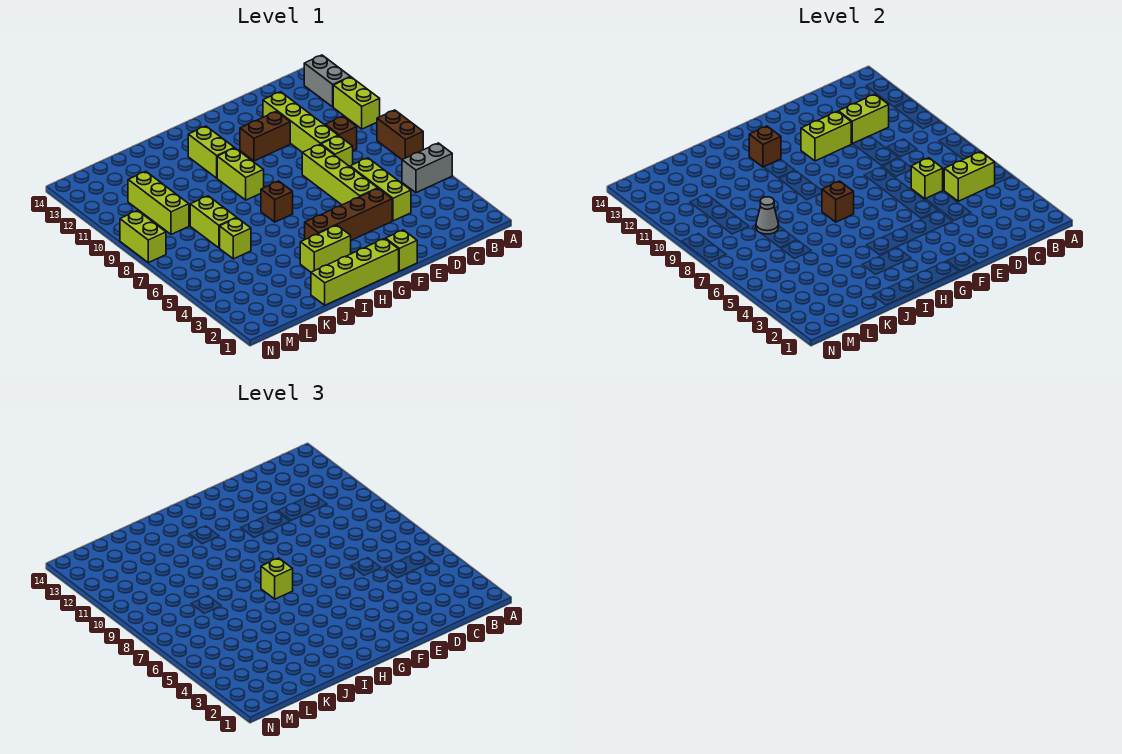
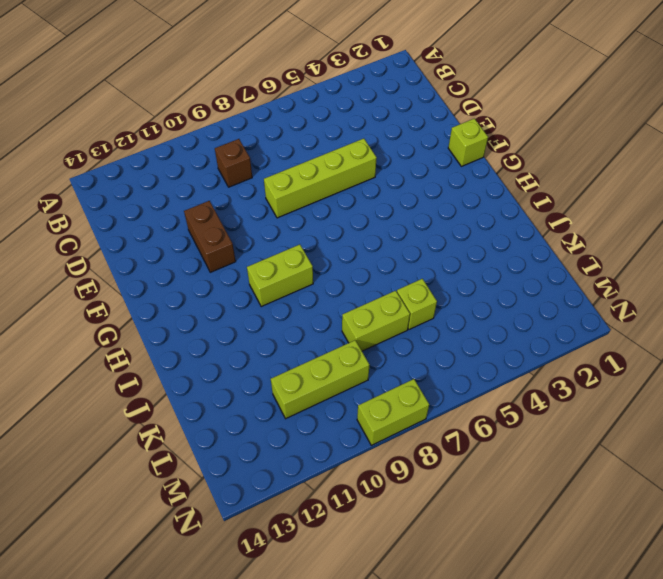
none -> grey 1x2 brick [402,143,452,193]
none -> brown 1x2 brick [377,110,423,159]
none -> lime 1x2 brick [333,77,380,129]

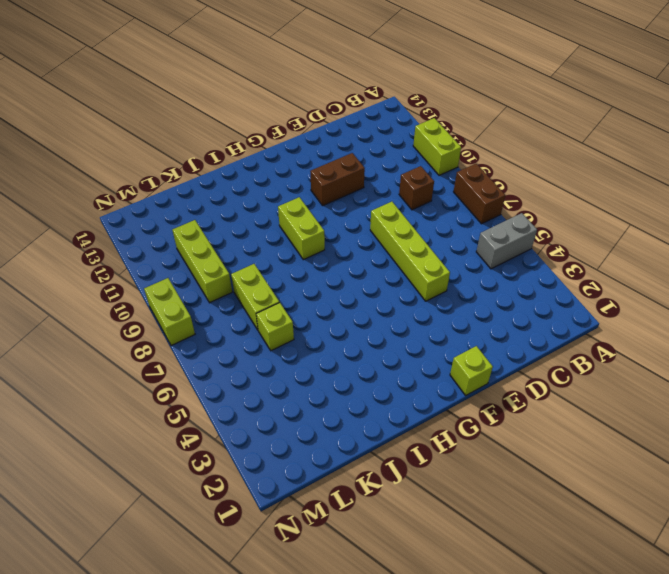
none -> grey 1x2 brick [304,55,350,107]
none -> lime 1x3 brick [350,158,411,221]
none -> lime 1x1 brick [321,136,353,166]

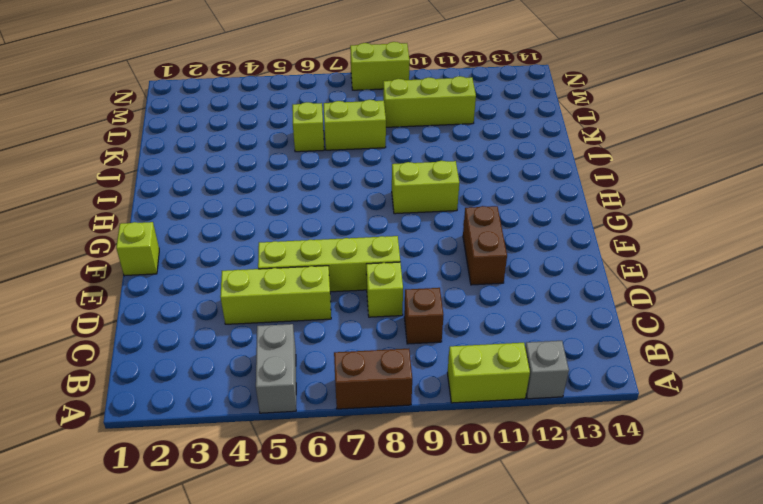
grey 1x1 brick [525,341,569,399] -> grey 1x2 brick [304,55,350,107]
none -> lime 1x4 brick [263,92,338,152]
none -> brown 1x4 brick [305,188,392,240]
none -> lime 1x4 brick [311,239,399,305]

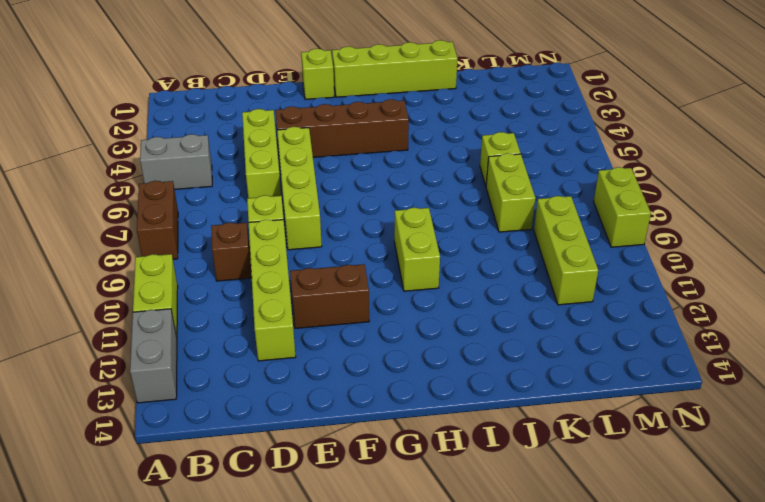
none -> lime 1x2 brick [300,225,351,272]
none -> brown 1x1 brick [261,181,293,222]
none -> lime 1x2 brick [188,126,234,178]

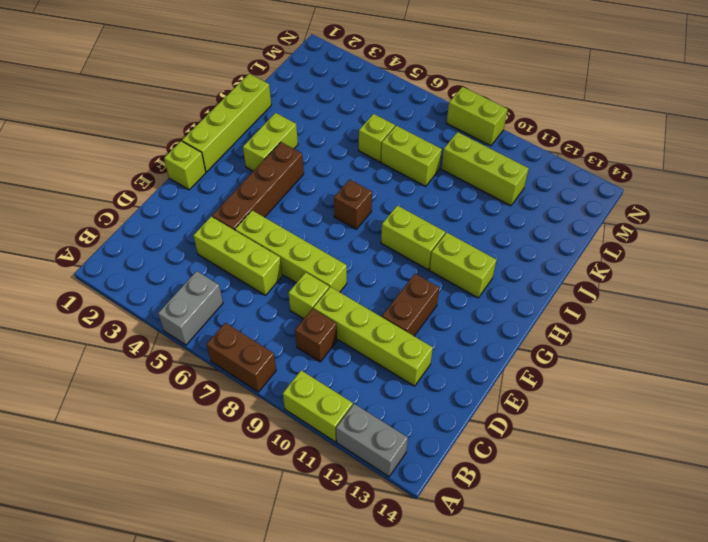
none -> lime 1x2 brick [944,152,995,201]
none -> lime 1x2 brick [838,94,889,144]
none -> lime 1x1 brick [911,158,943,199]

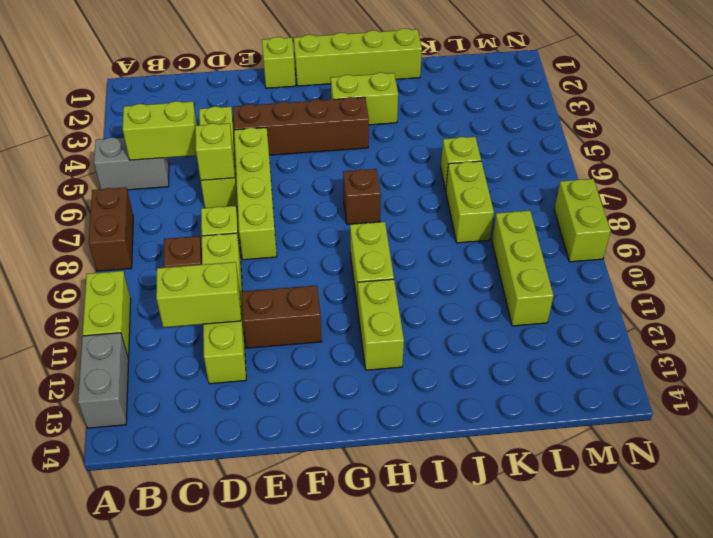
none -> lime 1x2 brick [801,111,851,161]
none -> brown 1x1 brick [822,181,854,222]
none -> brown 1x1 brick [749,126,781,167]

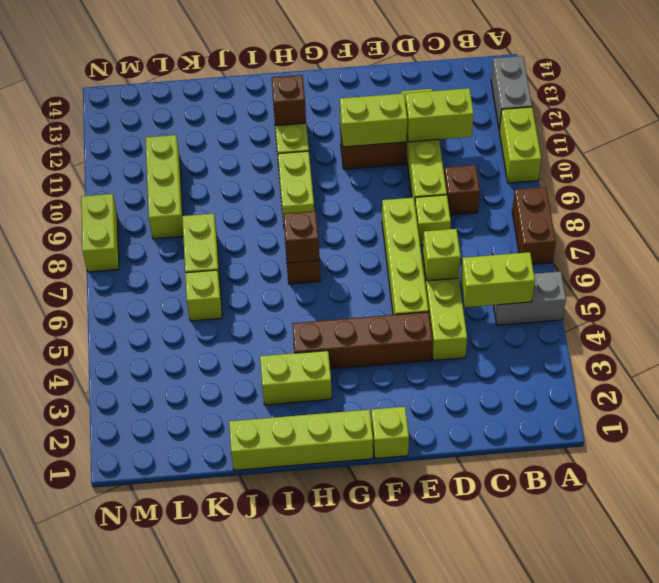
none -> grey 1x1 cone [756,197,779,234]
none -> lime 1x1 brick [261,558,293,599]

